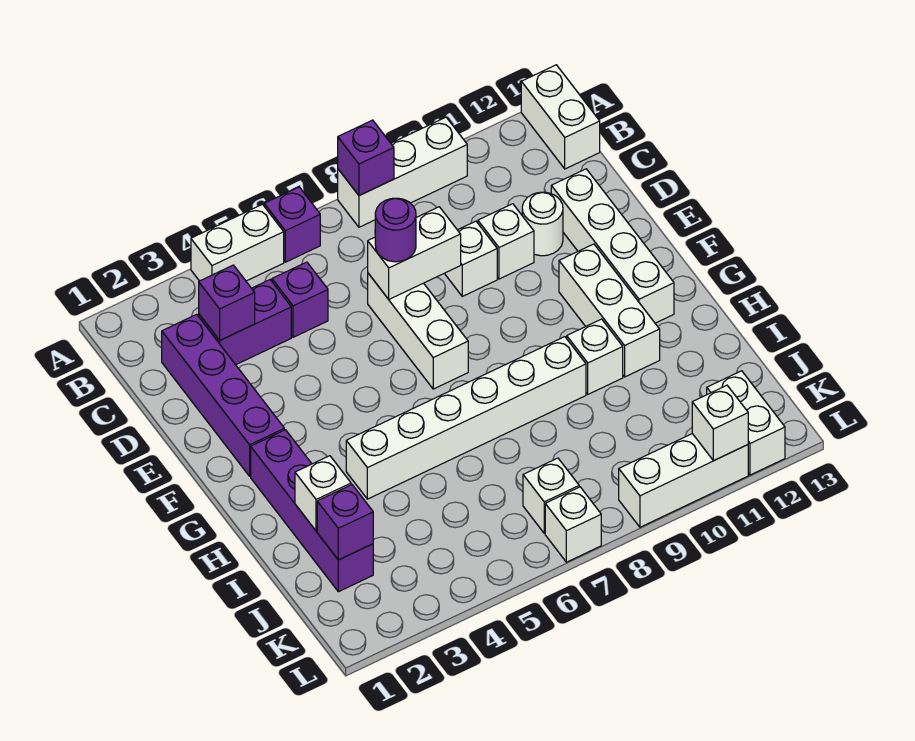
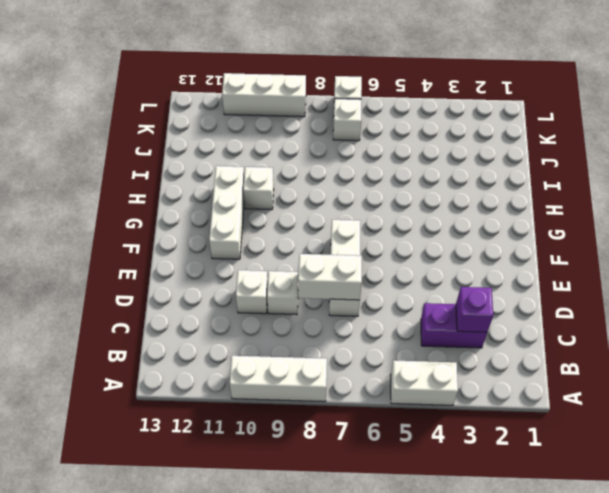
none -> purple 1x1 brick [264,187,320,262]
none -> white 1x2 brick [521,65,600,169]
none -> purple 1x4 brick [162,314,284,476]

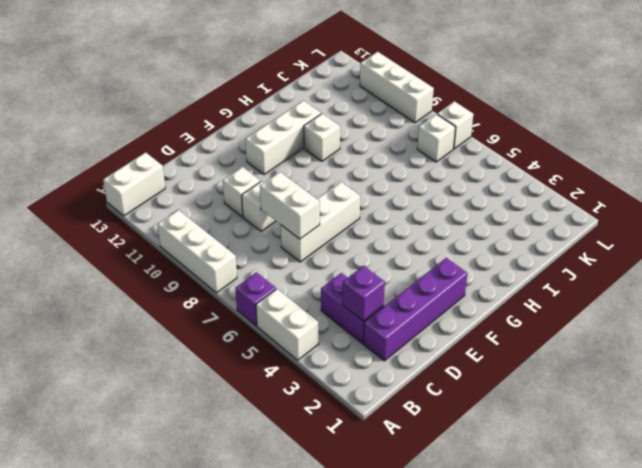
none -> purple 1x1 brick [272,262,328,337]
none -> white 1x1 round brick [522,192,563,256]
none -> white 1x4 brick [551,169,674,323]

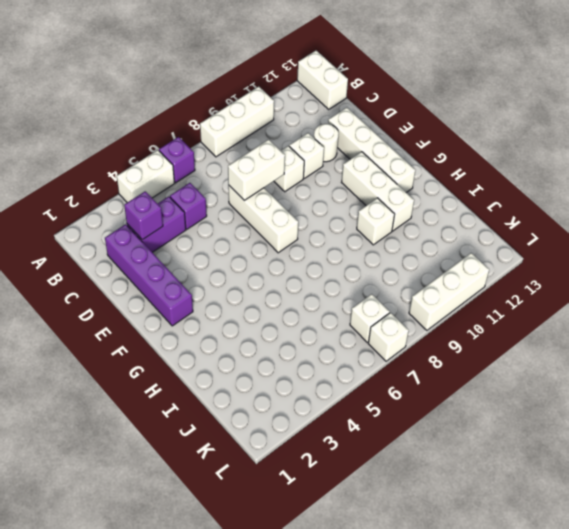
none -> purple 1x4 brick [251,430,373,592]
none -> white 1x6 brick [346,337,586,499]
none -> white 1x2 brick [707,371,785,475]

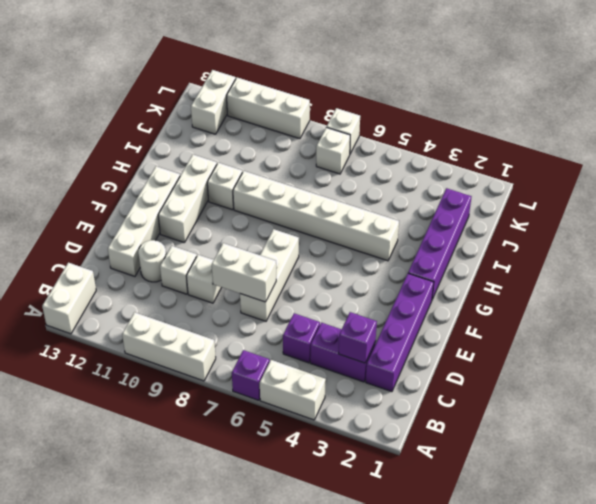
none -> purple 1x1 brick [338,120,394,196]
none -> white 1x1 brick [295,456,351,531]
none -> purple 1x1 brick [317,485,373,560]

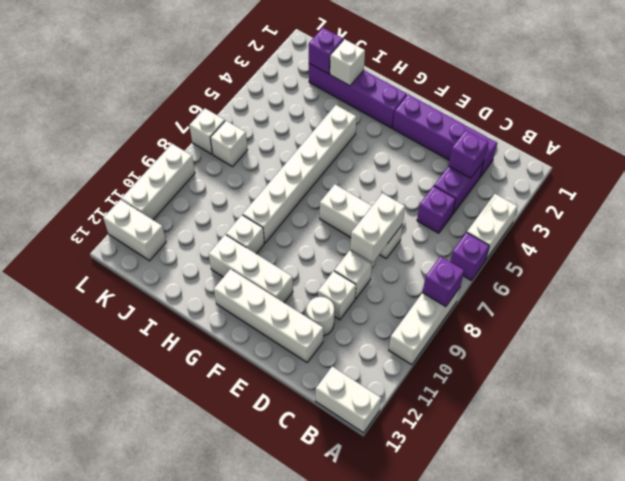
none -> white 1x1 brick [692,385,748,461]
none -> purple 1x1 round brick [375,198,416,262]

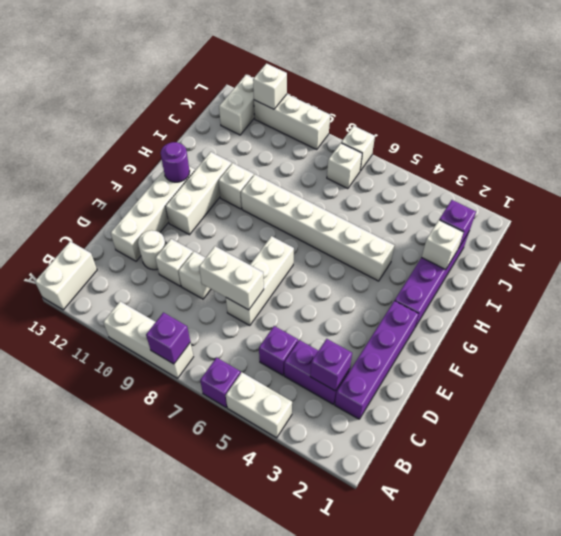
purple 1x1 round brick [161,142,190,182] -> purple 1x1 round brick moved to [375,198,416,262]

